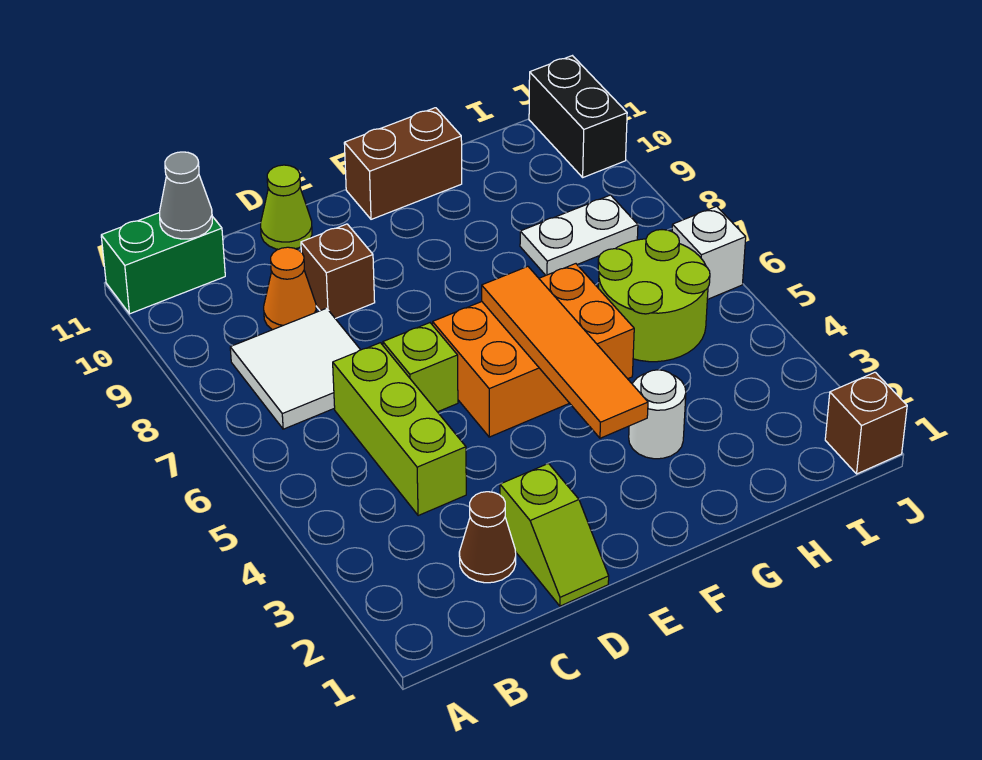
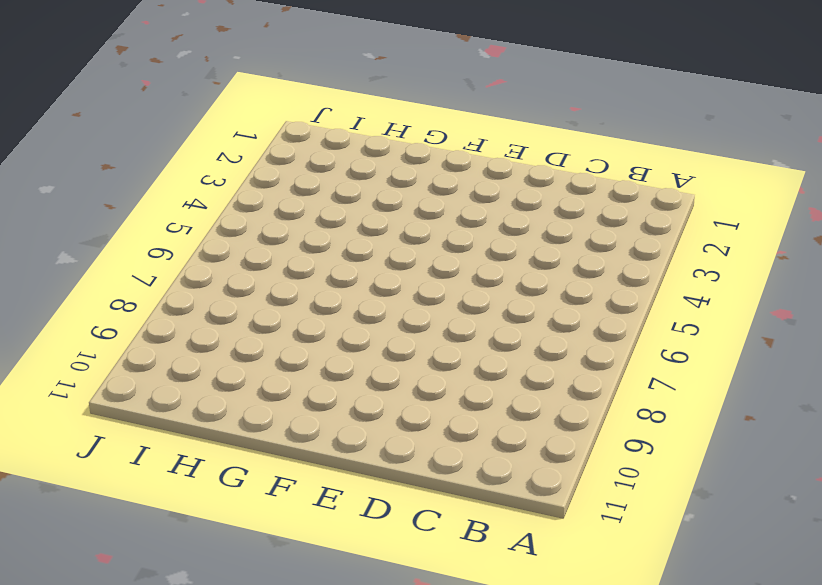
none -> green 1x2 brick [101,213,225,314]
none -> white 2x2 tile [230,308,360,429]
none -> brown 1x1 cone [459,492,516,583]

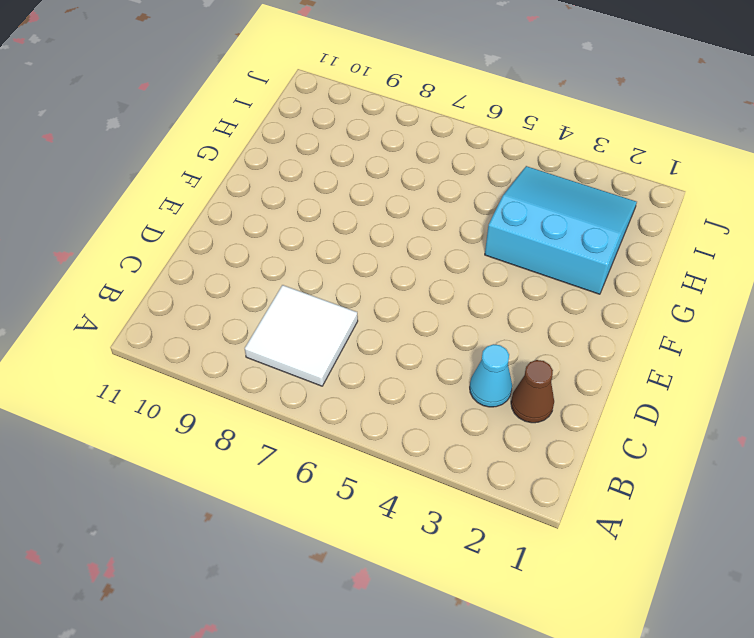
cyan 1x1 cone [470,344,512,407] -> none
cyan 3x3 slope [485,166,637,294] -> white 1x1 round brick [629,370,686,459]
none -> green 1x2 brick [101,213,225,314]
none -> lime 1x3 brick [333,343,466,516]
none -> orange 1x1 cone [264,247,316,330]

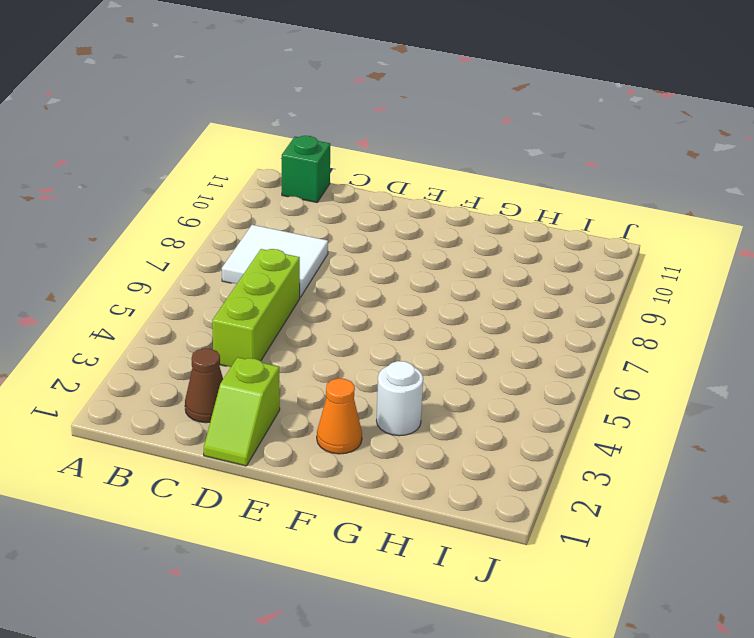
green 1x1 brick [282,136,330,202] -> green 1x2 brick [101,213,225,314]
orange 1x1 cone [317,378,362,454] -> orange 1x1 cone moved to [264,247,316,330]
none -> lime 1x1 brick [383,323,458,412]
none -> brown 1x1 brick [301,224,375,319]
none -> lime 1x1 cone [261,165,312,249]

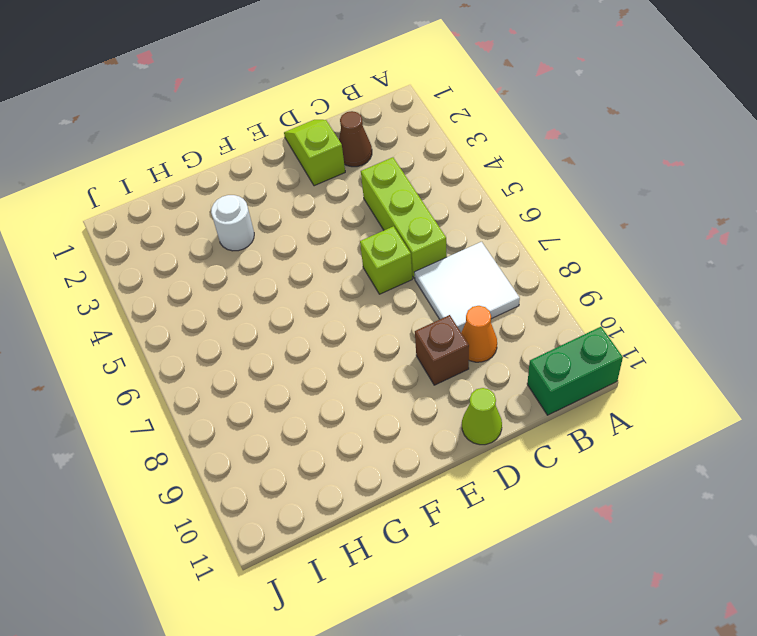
none -> orange 2x3 brick [433,264,634,437]
none -> brown 1x2 brick [344,108,462,219]
none -> lime 2x2 round brick [598,230,710,362]

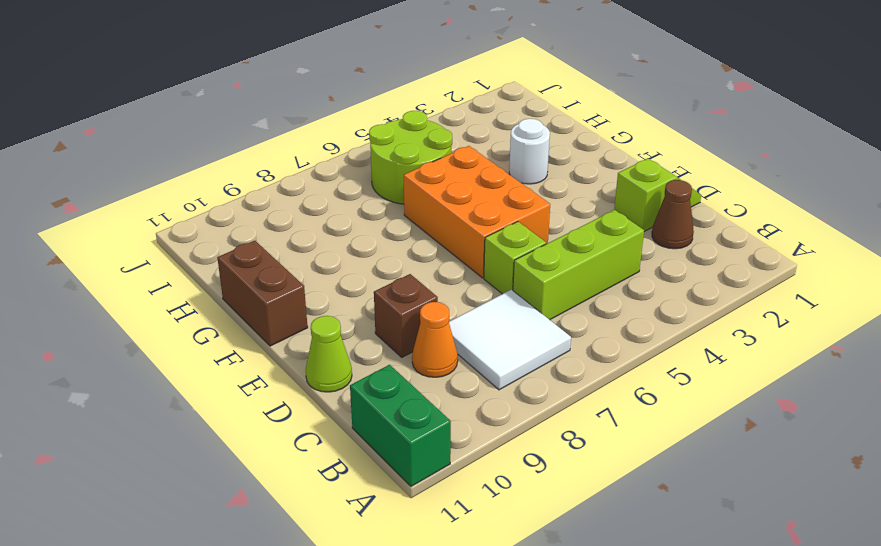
none -> white 1x2 plate [520,195,638,275]
none -> brown 1x1 brick [825,372,907,474]
none -> white 1x1 brick [672,206,746,300]

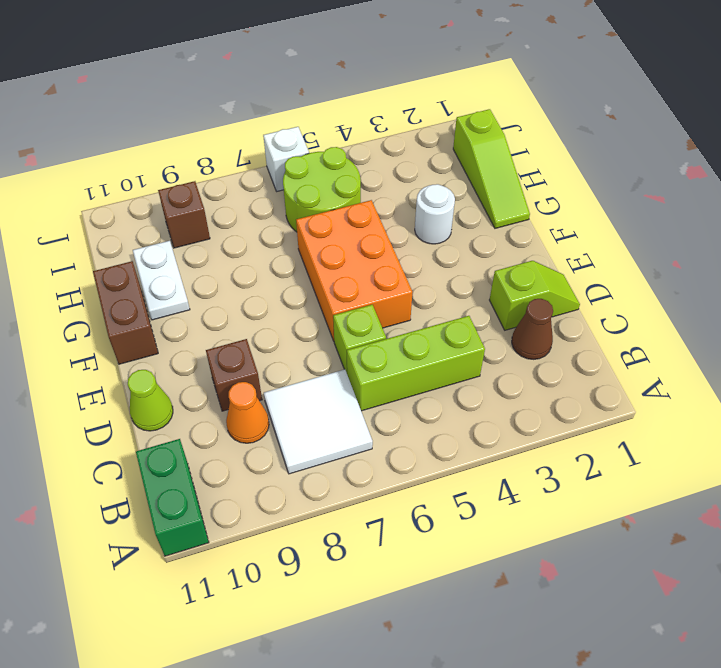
lime 1x3 slope [453,109,530,228] -> none
white 1x2 plate [133,241,190,320] -> white 1x2 plate moved to [520,195,638,275]
brown 1x1 brick [158,181,210,248] -> brown 1x1 brick moved to [825,372,907,474]
none -> black 1x2 brick [529,56,627,177]
none -> grey 1x1 cone [160,152,212,239]
none -> orange 1x4 tile [482,266,648,438]

